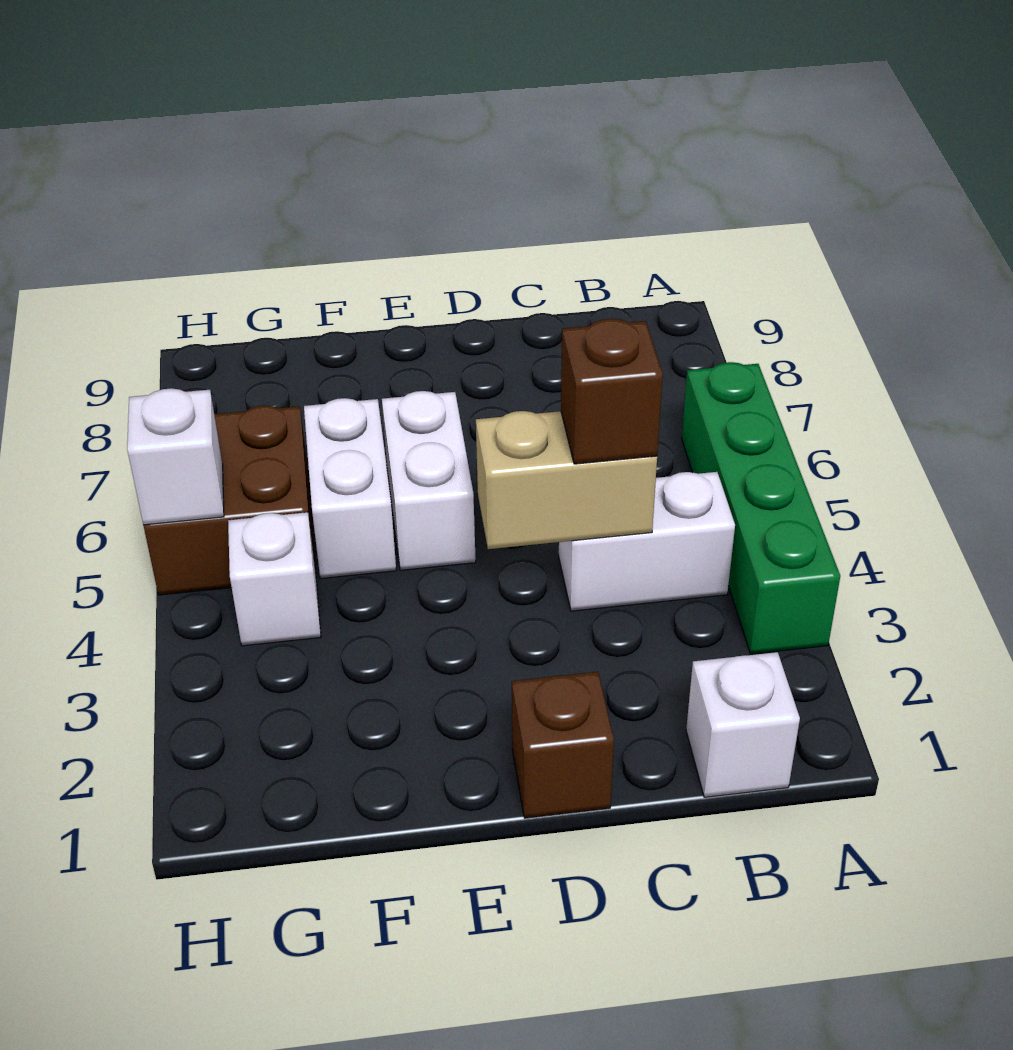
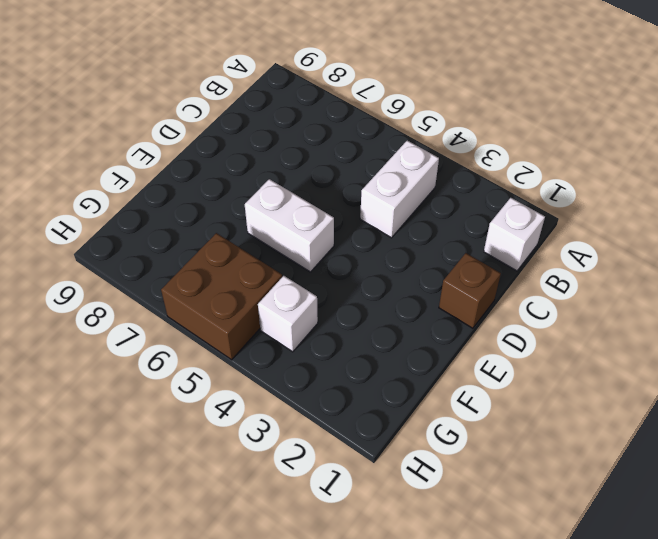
none -> green 1x4 brick [682,362,840,654]
none -> white 1x2 brick [304,398,396,578]

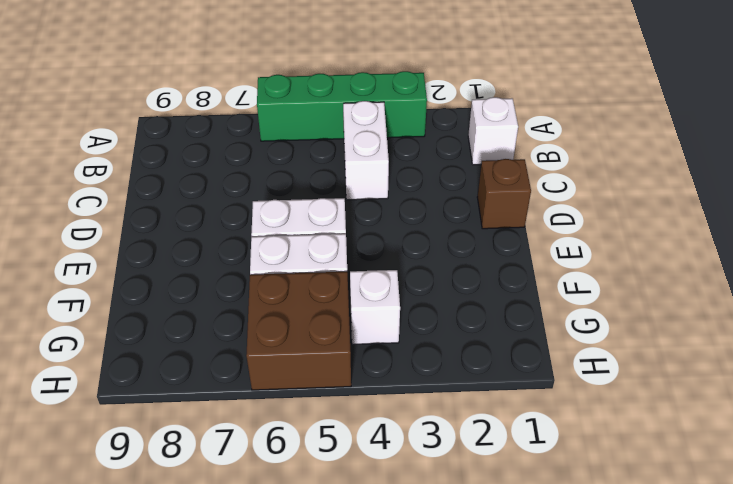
none -> tan 1x2 brick [476,411,657,549]
none -> white 1x1 brick [127,388,224,525]

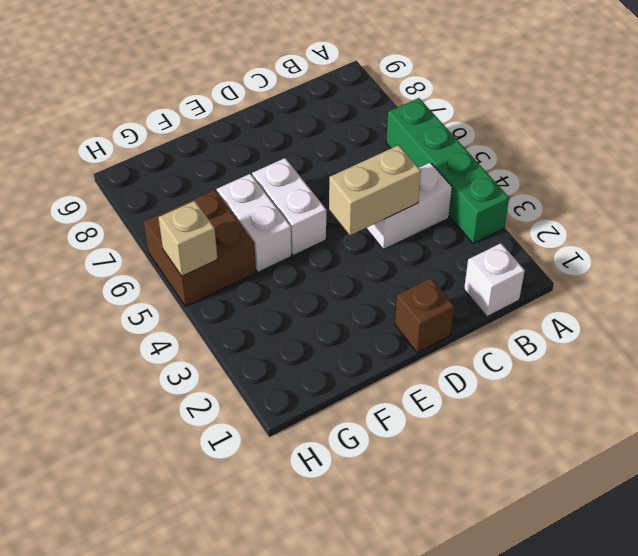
tan 1x1 brick [158,201,217,276] -> white 1x1 brick [127,388,224,525]
none -> white 1x1 brick [228,512,321,646]
none -> brown 1x1 brick [561,319,663,464]

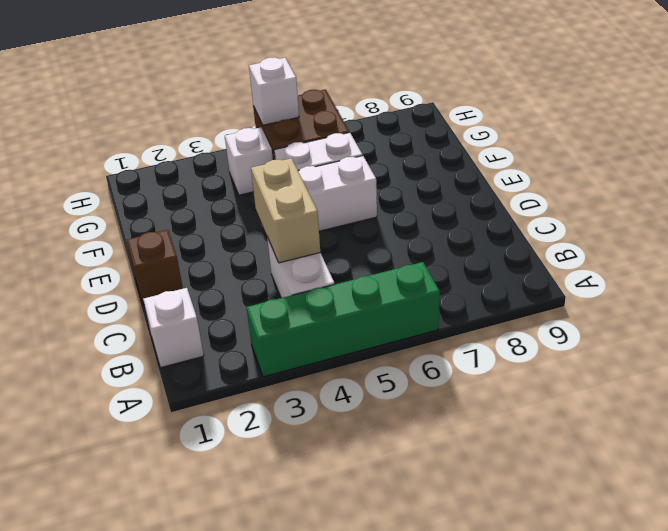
none -> brown 1x1 brick [561,319,663,464]

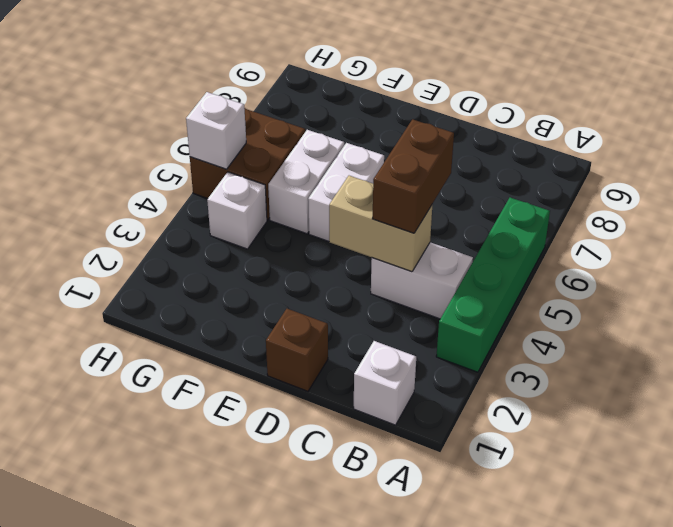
brown 1x2 brick [372,119,454,233] -> brown 1x1 brick [561,319,663,464]

